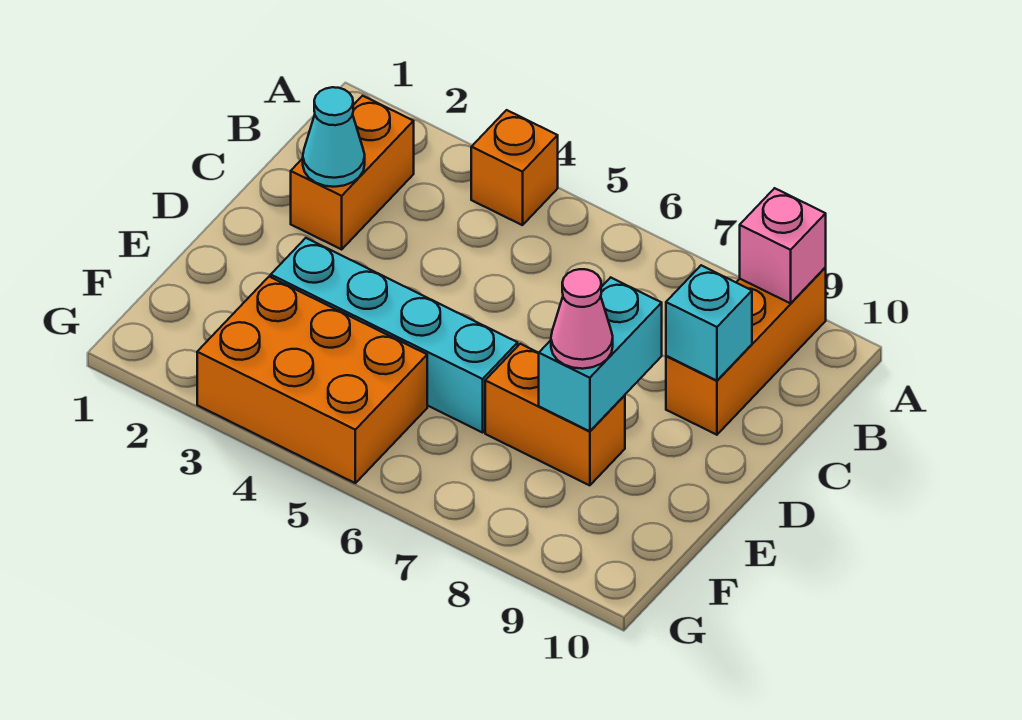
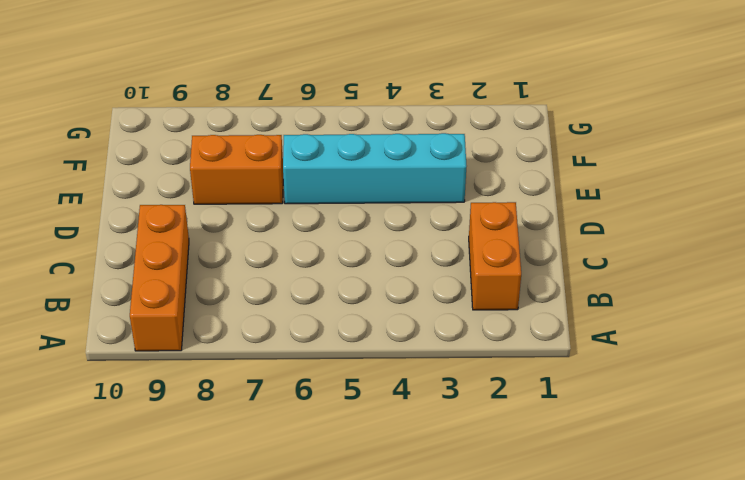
none -> orange 1x1 brick [471,110,558,225]
none -> orange 2x3 brick [197,277,427,483]

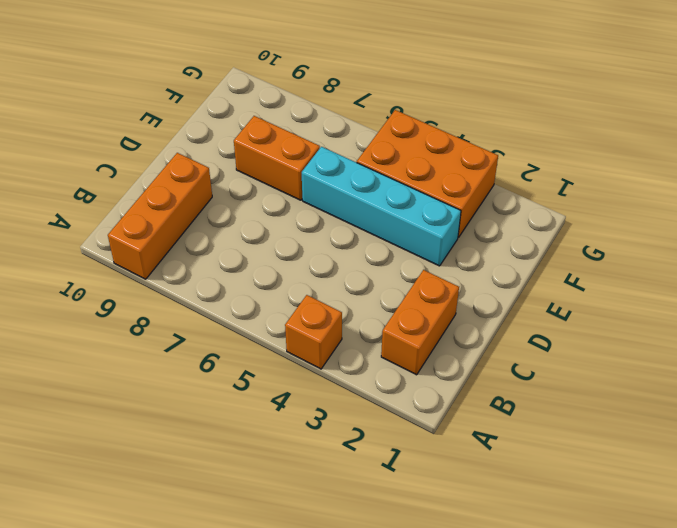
none -> pink 1x1 brick [740,188,826,303]
none -> cyan 1x1 cone [303,87,365,187]

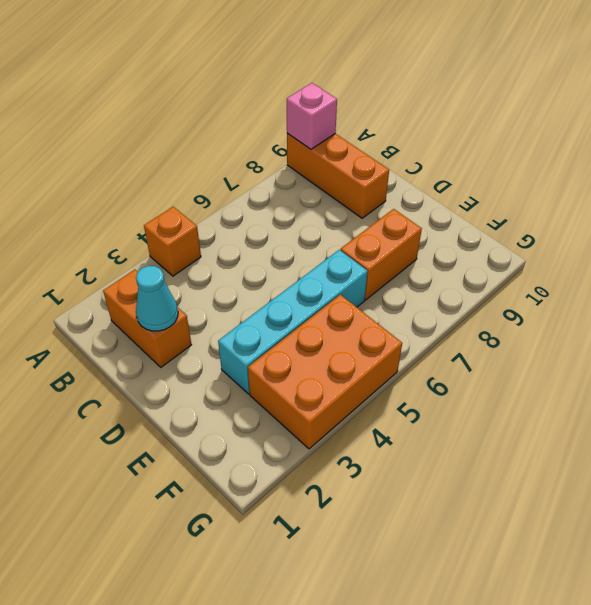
none -> cyan 1x1 brick [666,265,752,381]
none -> cyan 1x2 brick [539,278,662,431]

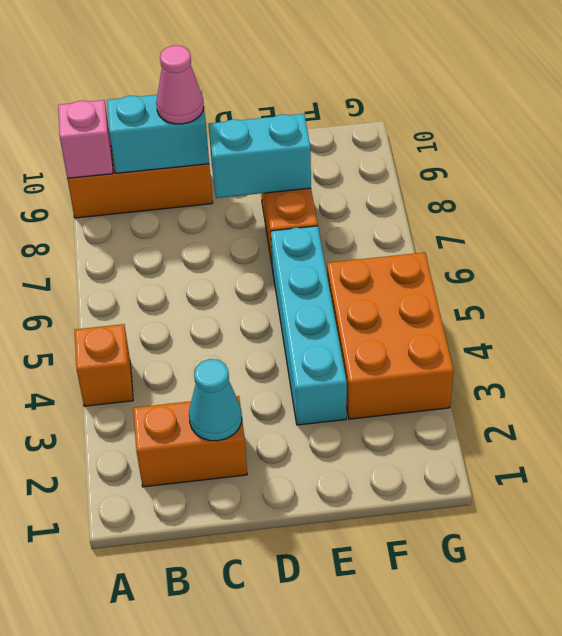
cyan 1x2 brick [107,90,209,173] -> cyan 1x1 brick [666,265,752,381]
pink 1x1 cone [156,45,204,124] -> pink 1x1 cone moved to [551,269,613,369]

